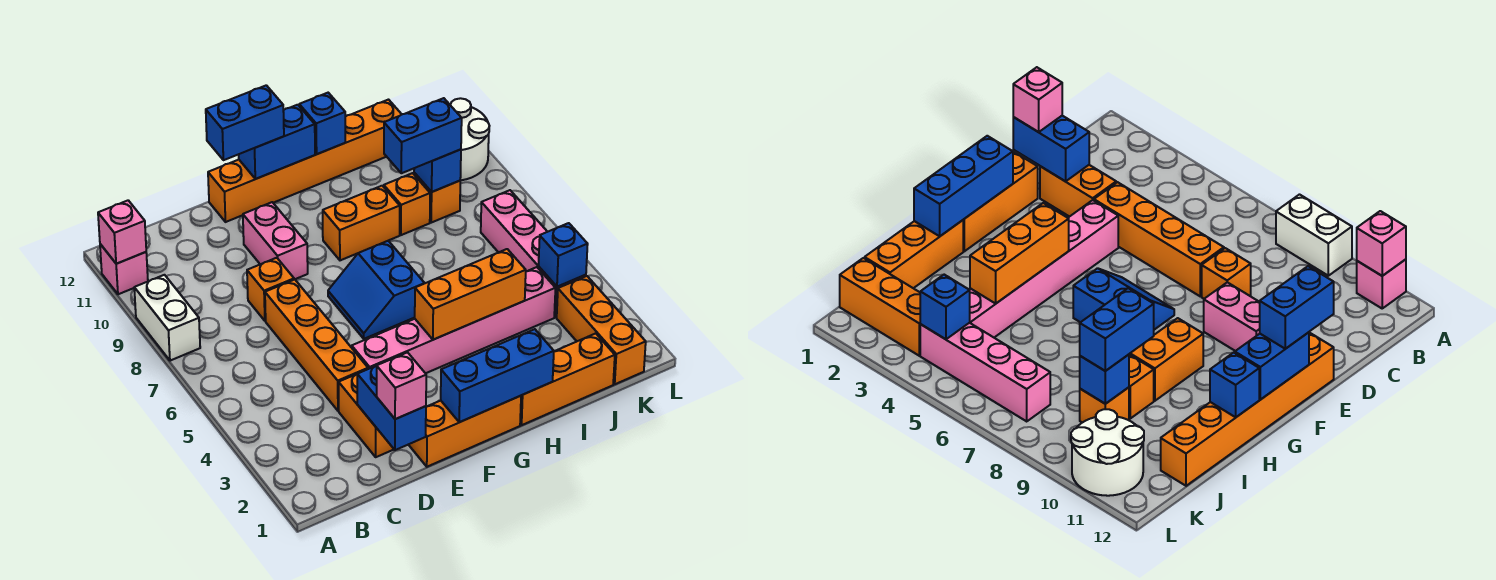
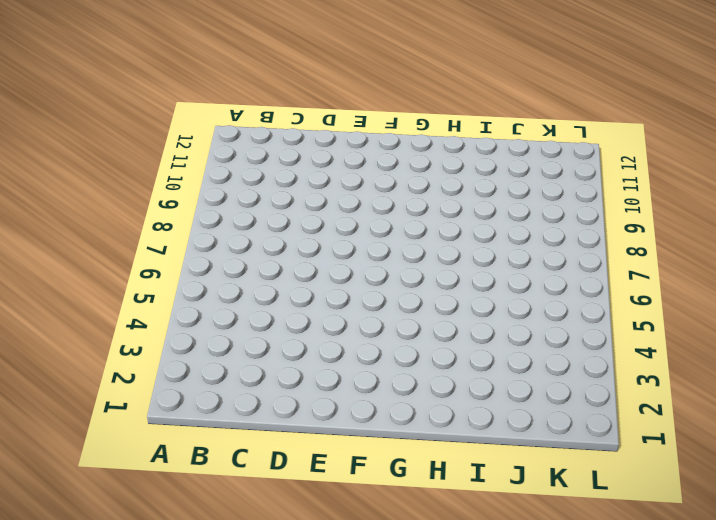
none -> white 1x2 brick [134,275,200,361]
none -> pink 1x1 brick [100,244,148,294]
none -> orange 1x2 brick [339,374,394,457]

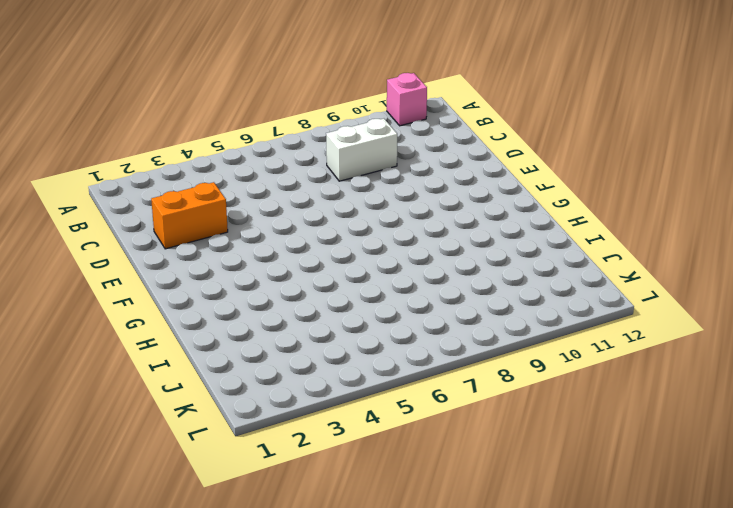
white 1x2 brick [326,119,397,181] -> white 1x2 brick moved to [134,275,200,361]
none -> orange 1x4 brick [265,280,368,411]
none -> orange 1x1 brick [247,258,294,321]
none -> orange 1x3 brick [409,396,521,467]

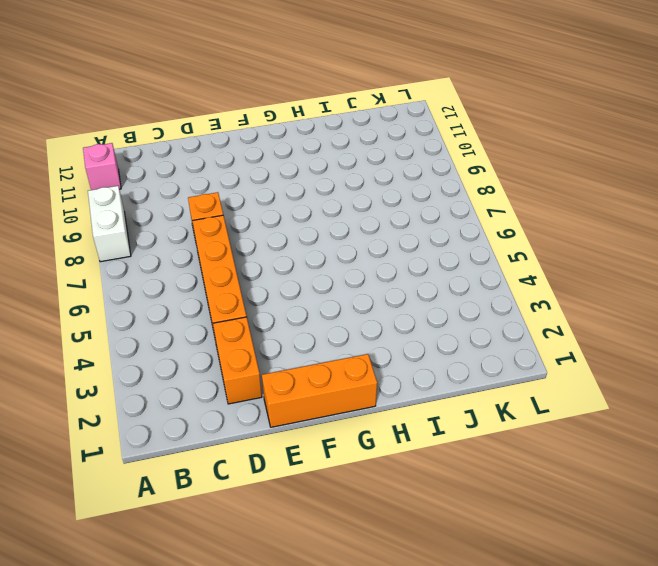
none -> pink 1x6 brick [352,267,555,373]
none -> pink 1x2 brick [243,202,308,280]
none -> orange 1x6 brick [208,100,402,222]

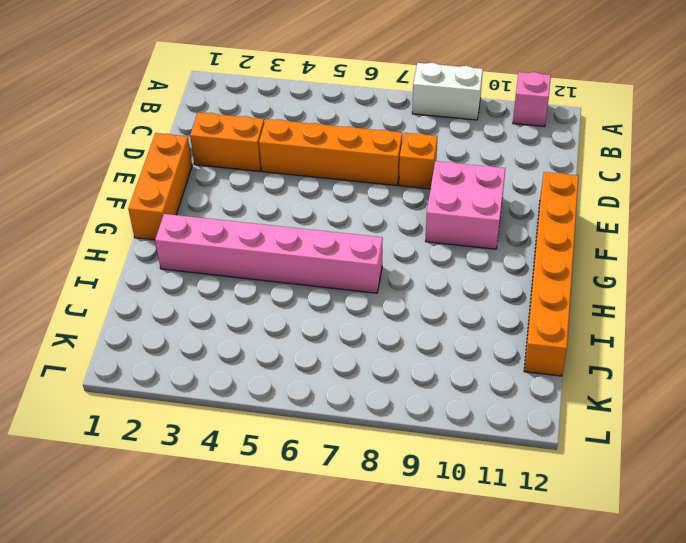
pink 2x2 brick [426,161,506,249] -> pink 1x2 brick [243,202,308,280]
pink 1x6 brick [155,214,383,293] -> pink 1x6 brick turned to [352,267,555,373]
none -> blue 2x2 slope [328,241,424,339]
none -> orange 1x2 brick [323,186,400,260]
none -> orange 1x3 brick [520,333,615,425]

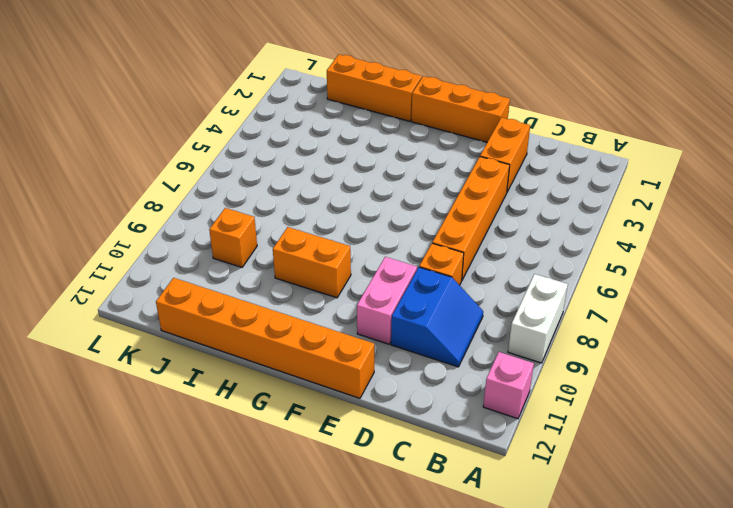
blue 2x2 slope [391,267,483,367] -> blue 2x2 slope moved to [328,241,424,339]
none -> pink 1x6 brick [352,267,555,373]
none -> orange 1x1 brick [384,173,430,235]
none -> orange 1x3 brick [557,276,646,384]

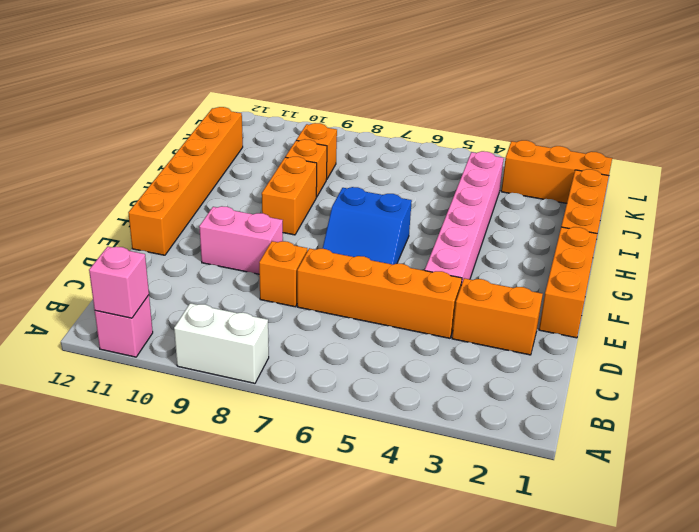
none -> pink 1x4 brick [481,190,586,317]
none -> white 2x2 round brick [450,98,489,180]
none -> blue 1x2 brick [357,366,426,450]

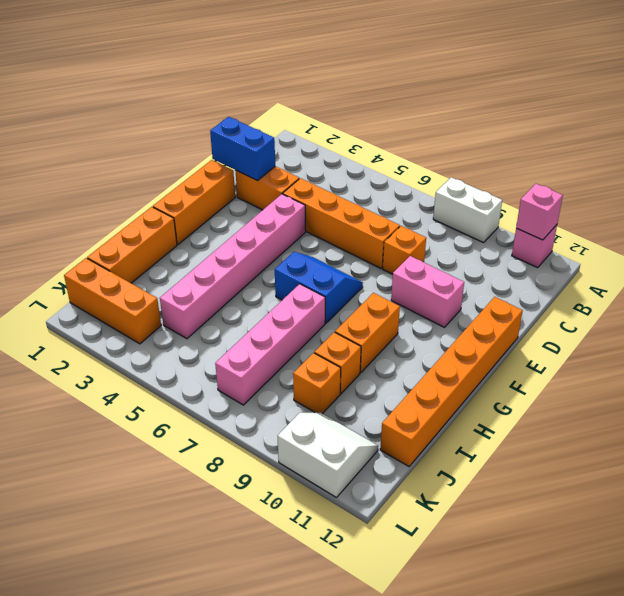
pink 1x4 brick [215,284,325,405] -> pink 1x4 brick turned to [481,190,586,317]
white 2x2 slope [278,413,378,498] -> white 2x2 round brick [450,98,489,180]
none -> blue 1x3 brick [441,329,554,422]
none -> blue 1x2 brick [239,105,315,179]
none -> orange 1x3 brick [415,249,526,340]

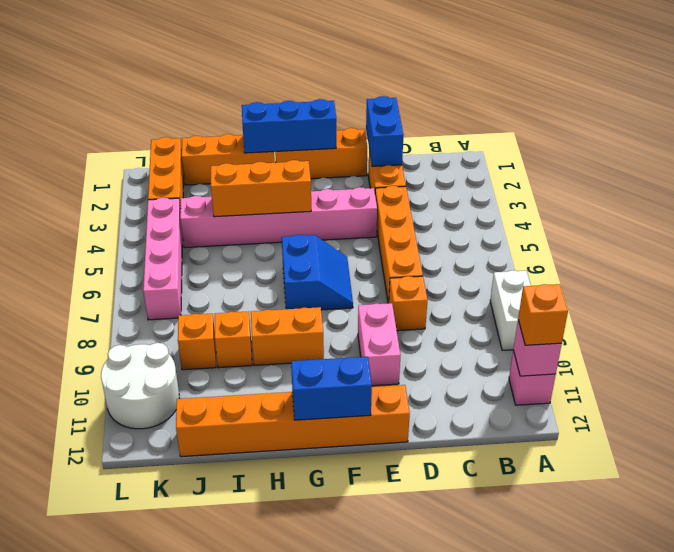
orange 1x1 brick [518,284,568,345] -> none
none -> blue 1x1 brick [299,93,345,154]
none -> blue 1x1 brick [414,149,461,192]
none -> blue 1x1 brick [539,223,588,287]

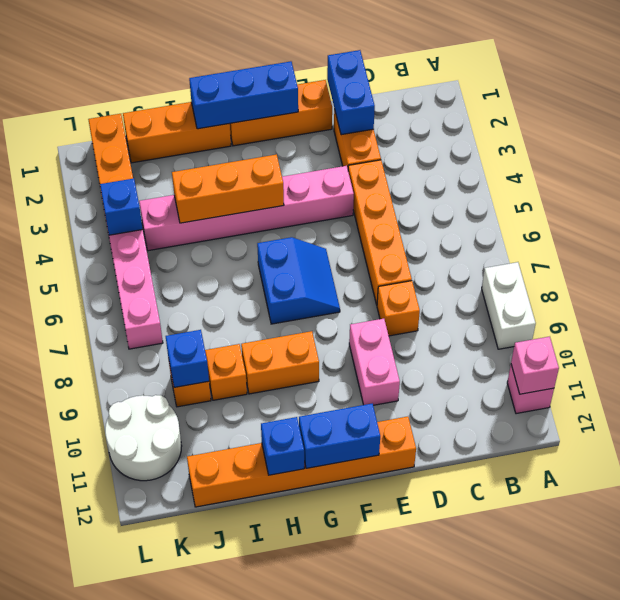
none -> pink 1x1 brick [377,352,426,419]
none -> blue 1x2 brick [206,85,284,160]
none -> blue 1x2 brick [384,98,462,173]

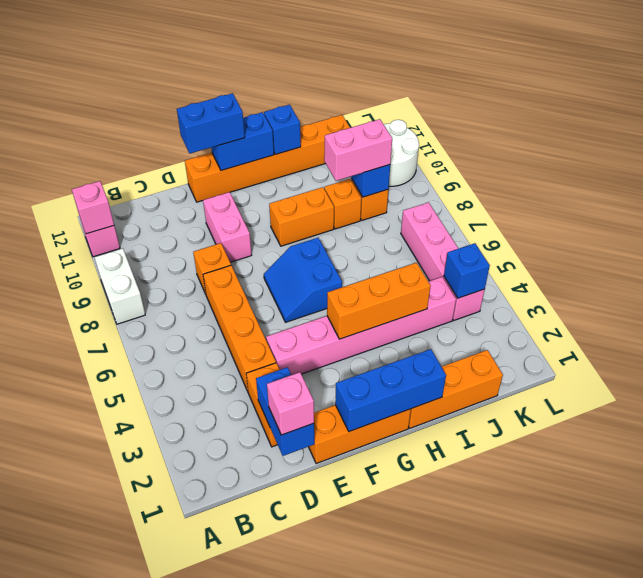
pink 1x2 brick [324,119,392,181] -> blue 1x2 brick [384,98,462,173]
none -> orange 1x3 brick [557,276,646,384]

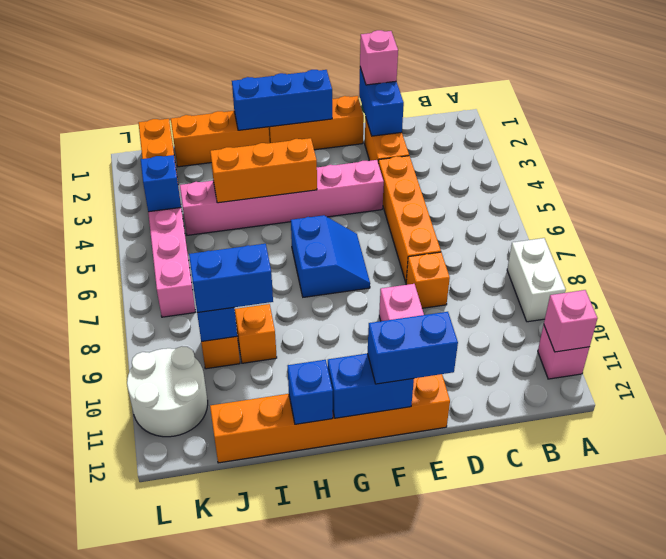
none -> orange 1x2 brick [323,186,400,260]

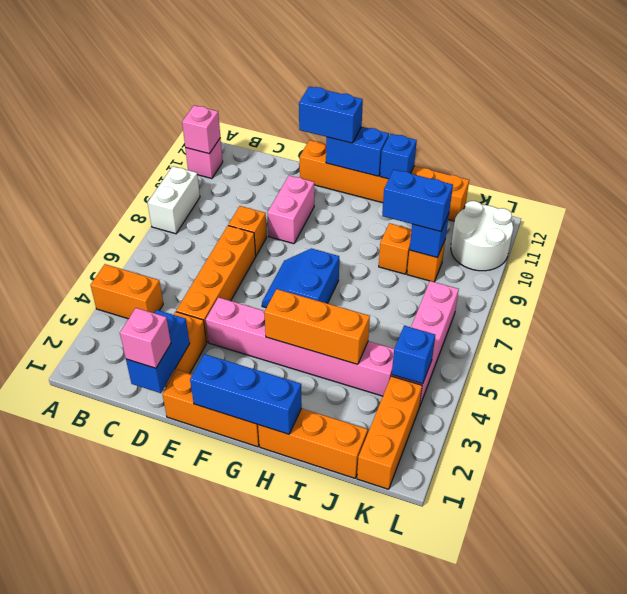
orange 1x2 brick [91,264,163,319] -> orange 1x2 brick moved to [323,186,400,260]

